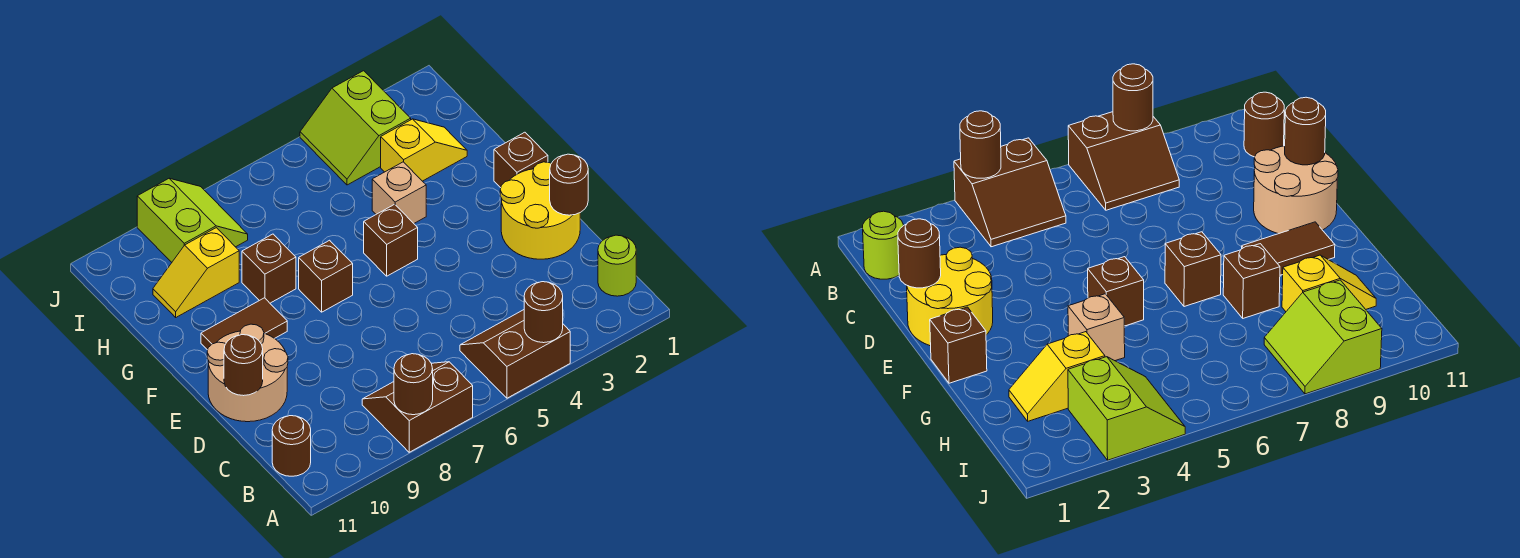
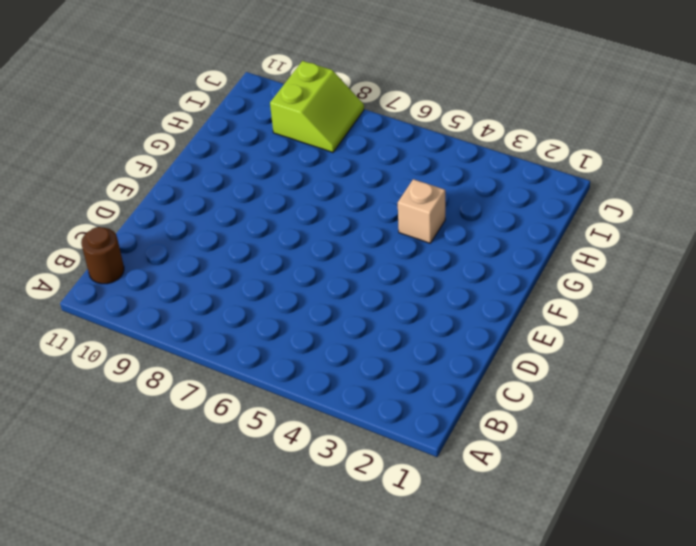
none -> brown 2x2 slope [460,310,570,398]
none -> brown 2x2 slope [362,362,473,452]
none -> lime 1x1 round brick [598,235,636,296]

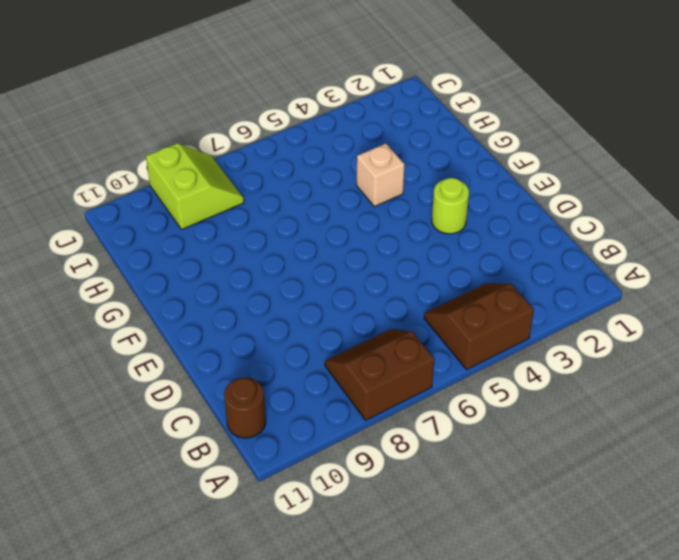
lime 1x1 round brick [432,178,469,234] -> lime 1x1 round brick moved to [598,235,636,296]
none -> yellow 2x2 round brick [500,162,580,259]
none -> tan 2x2 round brick [207,324,288,422]
none -> brown 1x1 brick [494,132,548,188]

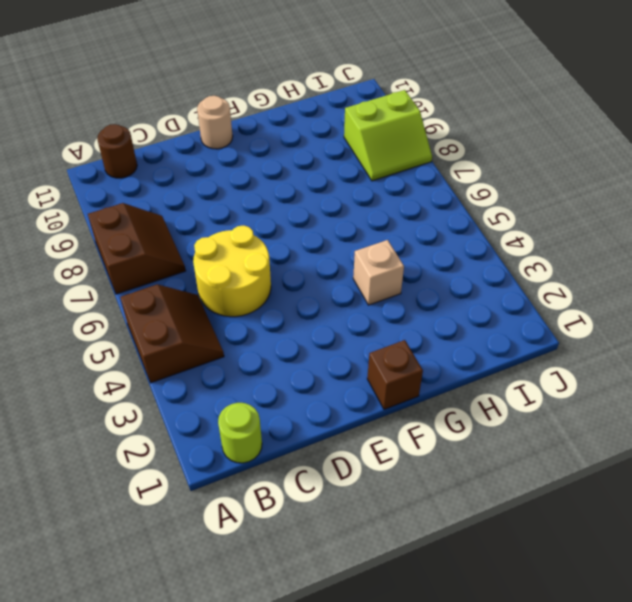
yellow 2x2 round brick [193,225,271,317] -> yellow 2x2 round brick moved to [500,162,580,259]
tan 1x1 round brick [197,96,233,149] -> tan 2x2 round brick [207,324,288,422]
none -> brown 1x1 brick [364,204,418,276]
none -> brown 1x1 brick [299,240,353,312]
none -> brown 1x2 tile [201,298,287,350]

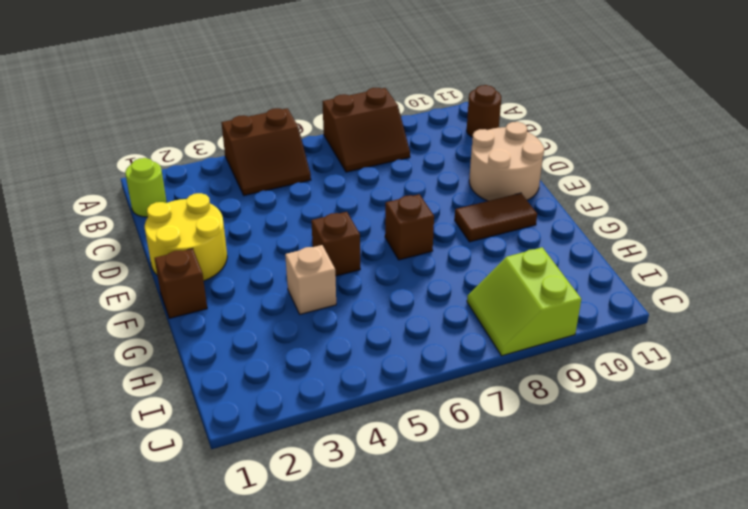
none -> brown 1x1 brick [242,234,296,303]
none -> yellow 1x2 slope [381,119,467,181]
none -> yellow 1x2 slope [153,228,239,317]

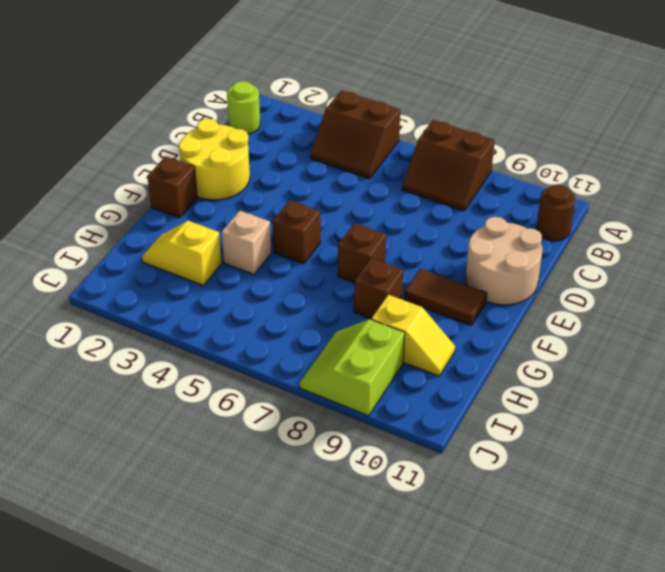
none -> lime 2x2 slope [300,71,411,185]
none -> brown 1x1 round brick [524,282,563,343]
none -> brown 1x1 round brick [394,354,433,415]

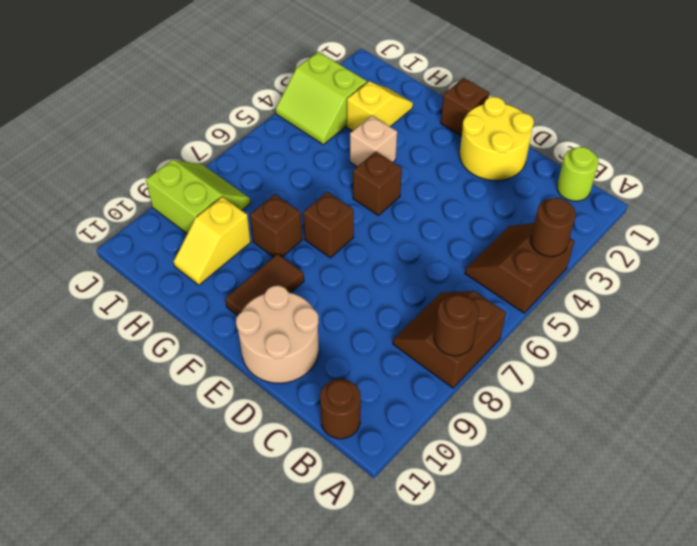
none -> brown 1x1 round brick [550,154,588,215]
none -> brown 1x1 round brick [224,335,263,396]

